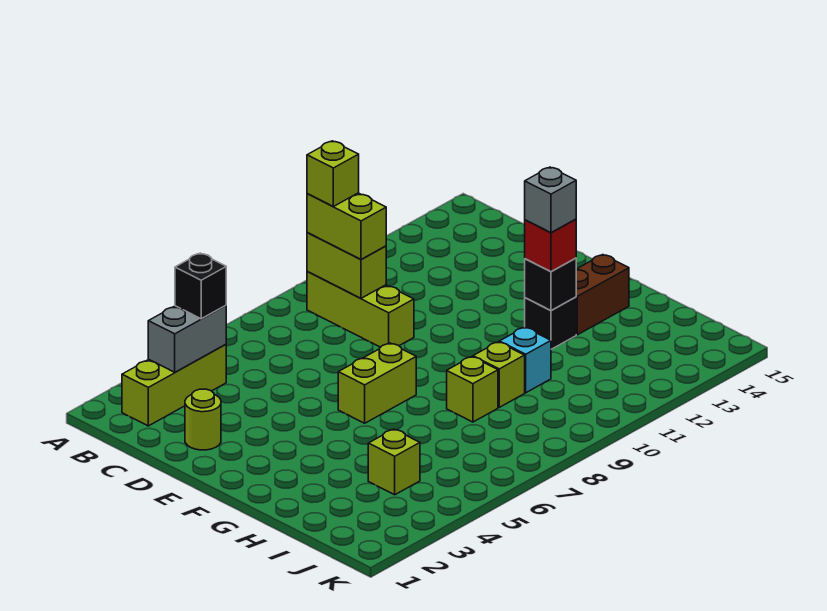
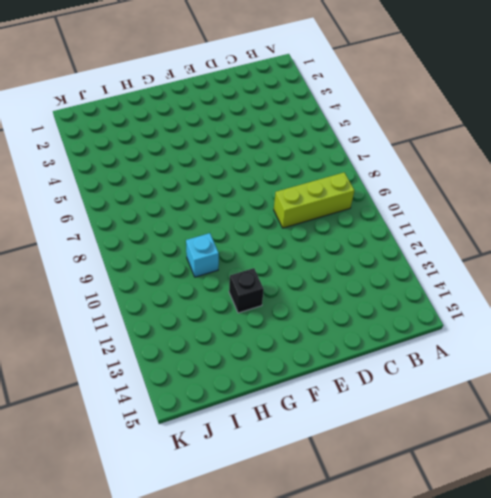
none -> lime 1x3 brick [122,345,226,426]
none -> lime 1x1 round brick [185,389,221,450]
none -> lime 1x2 brick [338,343,416,423]

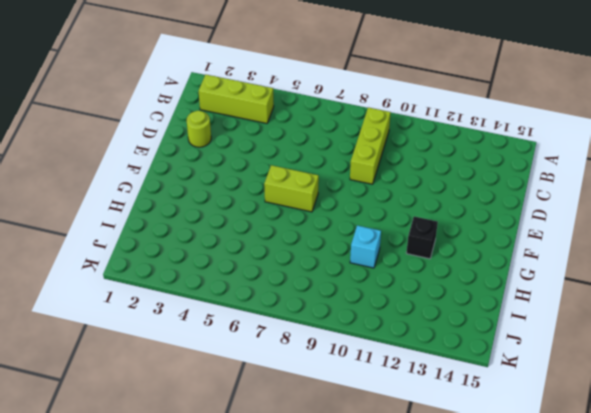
none -> brown 1x2 brick [576,255,629,335]
none -> lime 1x1 brick [447,357,498,422]
none -> lime 1x1 brick [473,342,525,407]

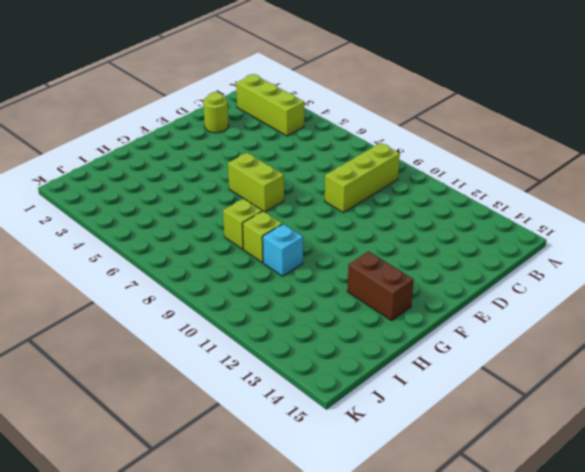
none -> black 1x1 brick [525,297,576,349]
none -> lime 1x1 brick [368,429,420,495]
none -> grey 1x2 brick [148,305,226,372]

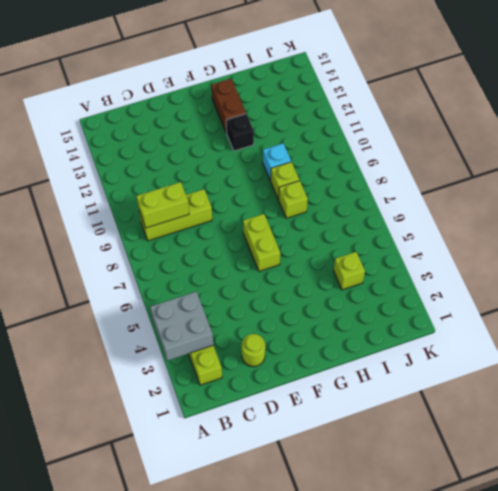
grey 2x2 brick [150,292,213,361] -> grey 1x2 brick [148,305,226,372]
none -> black 1x1 brick [525,258,576,311]
none -> black 1x1 brick [175,253,226,319]
none -> lime 1x2 brick [307,193,386,260]

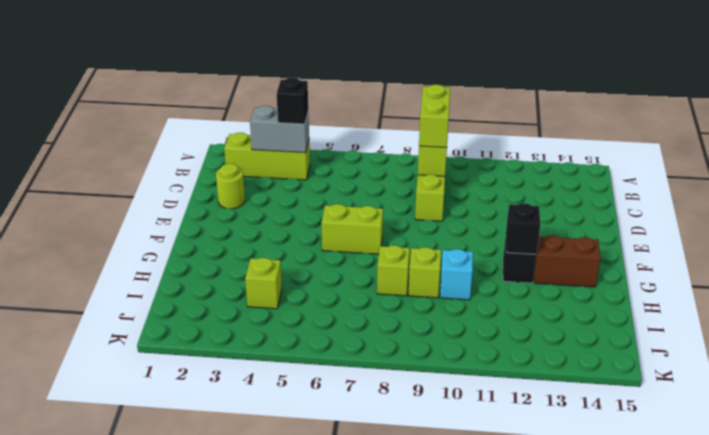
none -> red 1x1 brick [525,219,576,271]
none -> lime 1x1 brick [307,141,359,206]
none -> grey 1x1 brick [525,167,576,233]

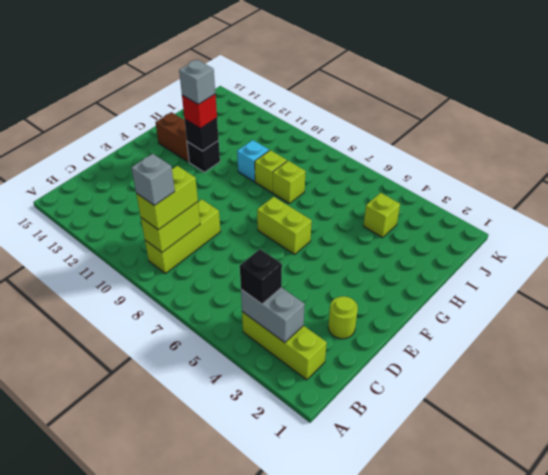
grey 1x1 brick [132,154,175,206] -> lime 1x1 brick [307,141,359,206]

